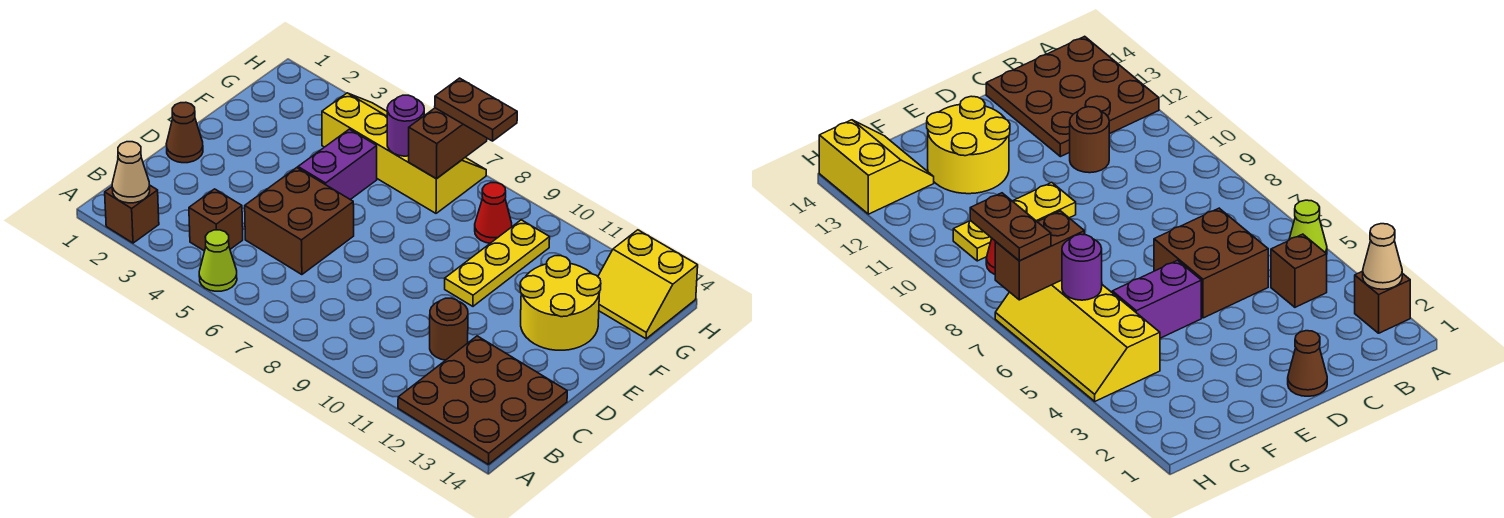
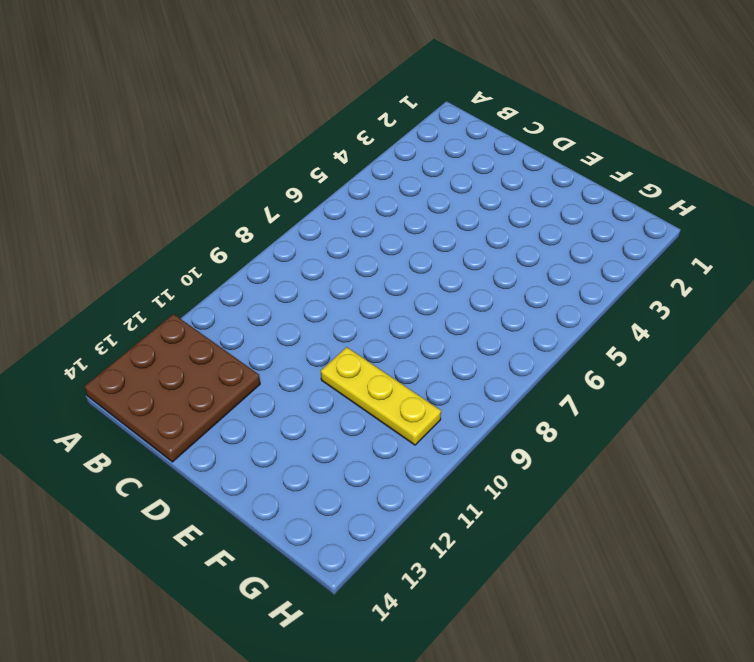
none -> brown 1x1 brick [105,185,159,243]
none -> lime 1x1 cone [199,230,237,291]
none -> brown 1x1 brick [189,189,243,251]

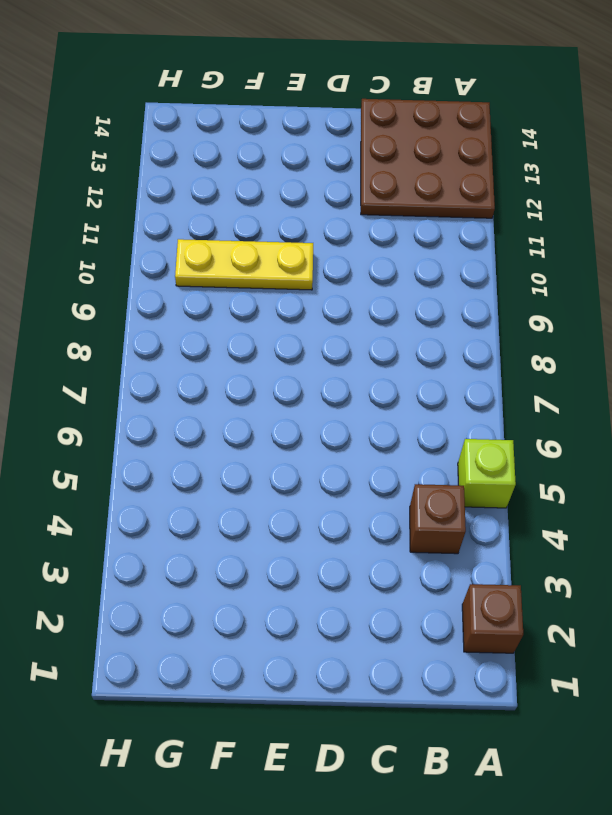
lime 1x1 brick [458,439,516,508] -> lime 1x1 cone [199,230,237,291]
none -> brown 2x2 brick [245,168,354,275]
none -> brown 1x1 round brick [430,298,468,360]
none -> brown 1x1 cone [166,102,203,163]

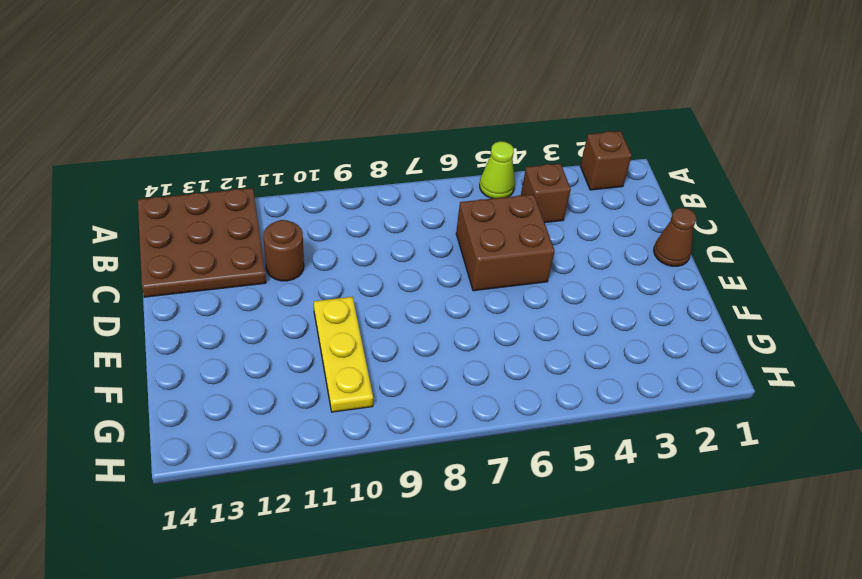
none -> purple 1x2 brick [298,129,377,200]
none -> yellow 2x2 round brick [520,256,601,350]
none -> yellow 2x4 slope [322,93,486,213]

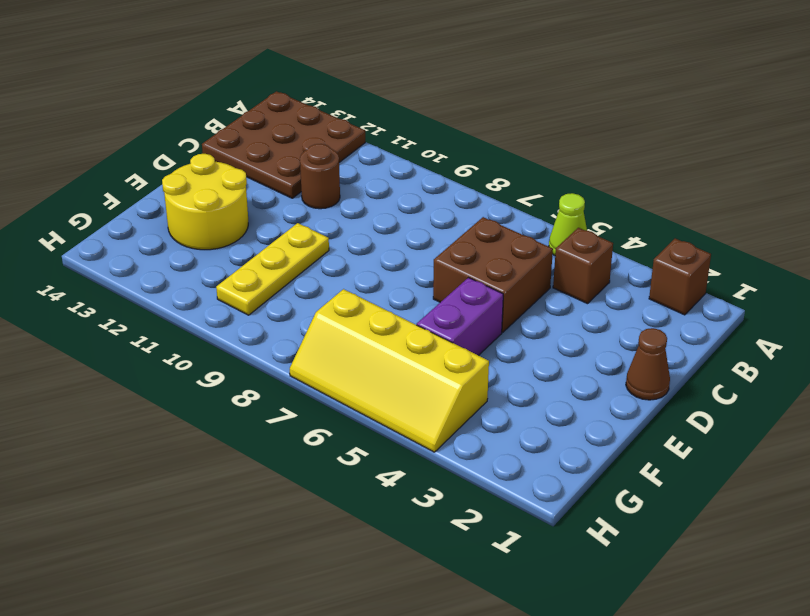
none -> red 1x1 cone [475,183,512,243]
none -> yellow 2x2 slope [598,230,698,339]
none -> tan 1x1 cone [112,142,150,203]

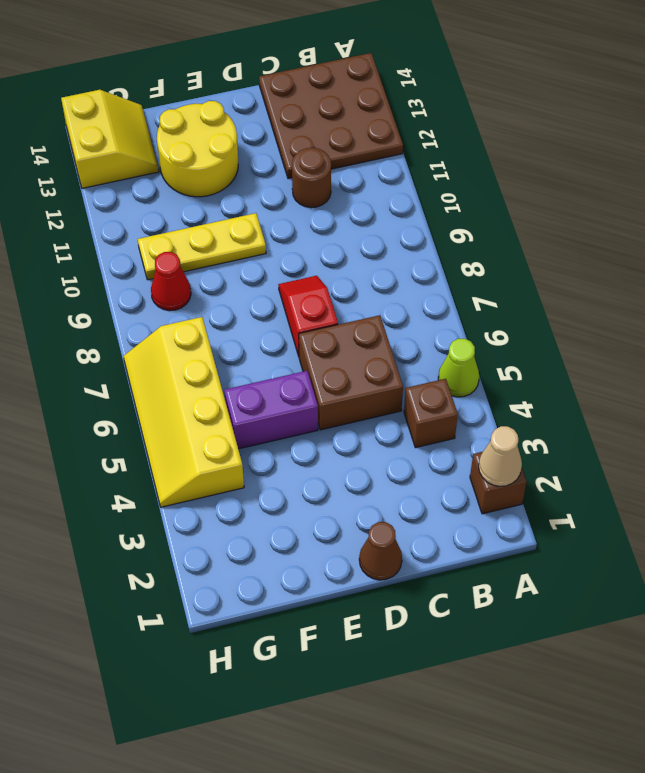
red 1x2 slope [278,276,338,356] -> none
none -> purple 1x1 round brick [387,95,424,156]
none -> brown 1x2 brick [409,108,487,179]
none -> brown 1x2 plate [435,78,517,141]

